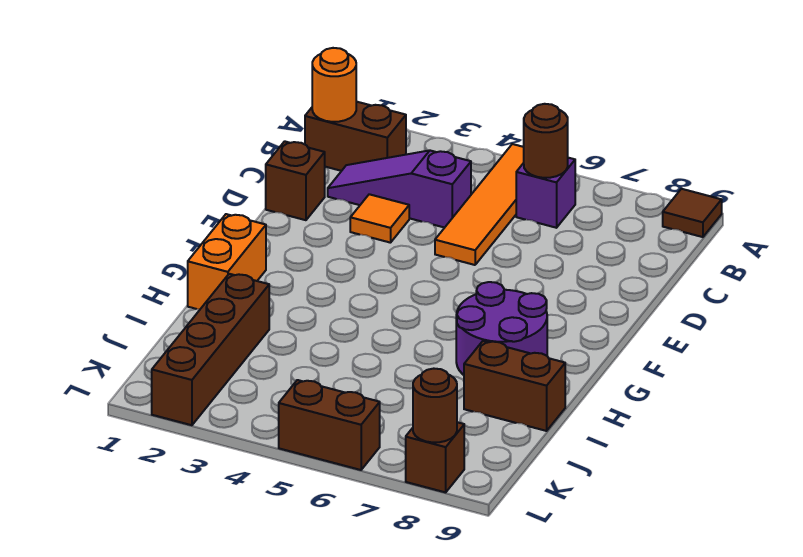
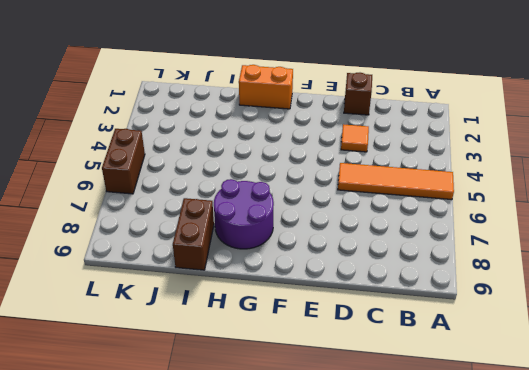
none -> brown 1x1 tile [663,189,722,237]
none -> brown 1x2 brick [305,102,406,171]
none -> purple 1x1 brick [516,158,575,228]

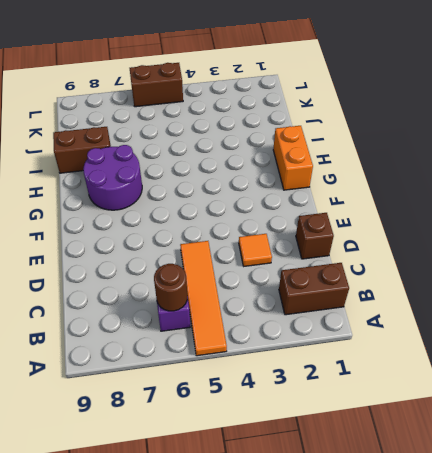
none -> brown 1x1 tile [663,189,722,237]
none -> purple 1x3 slope [328,150,471,228]
none -> brown 1x4 brick [152,274,269,425]

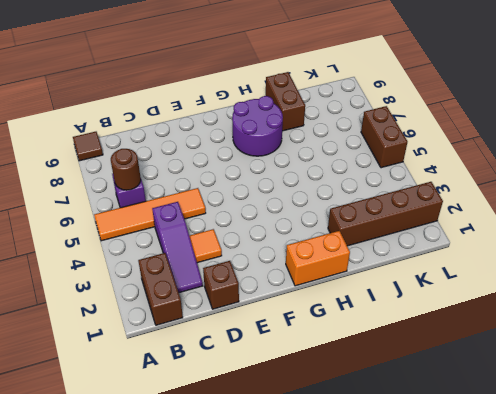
none -> brown 1x1 brick [406,422,464,492]
none -> orange 1x1 round brick [312,48,356,122]
none -> brown 1x1 round brick [413,369,457,442]

